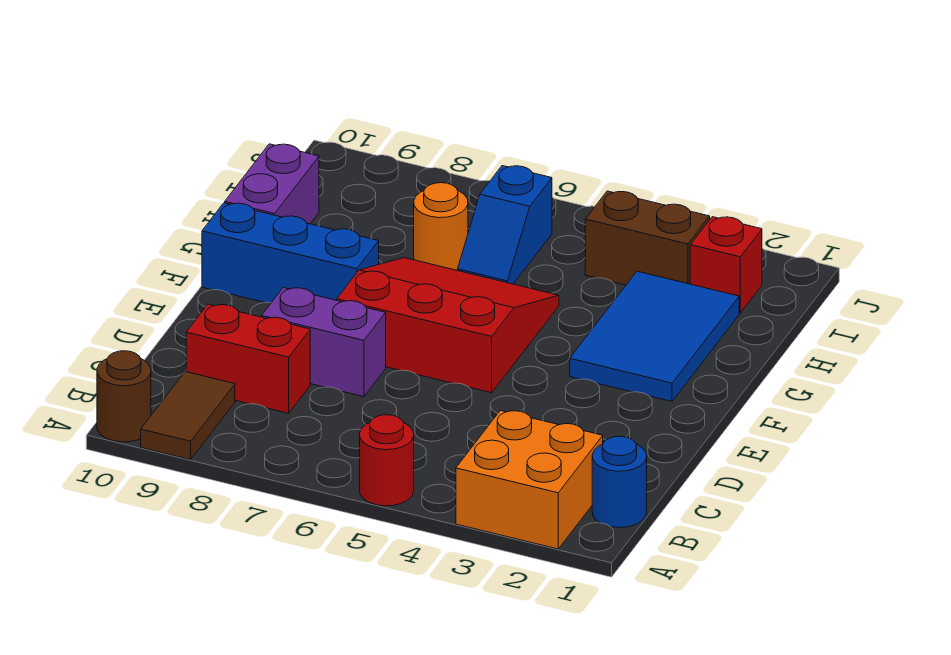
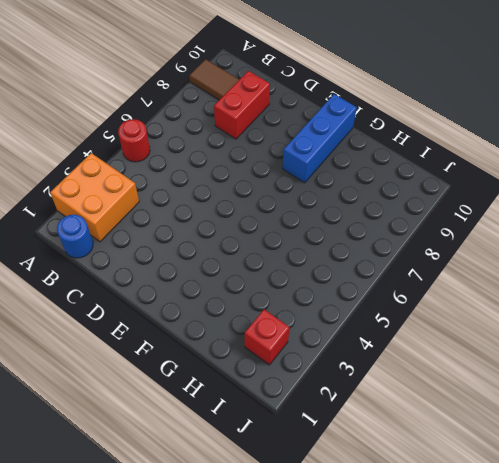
none -> brown 1x1 round brick [97,351,151,442]
none -> purple 1x2 brick [261,288,386,397]
none -> red 3x3 slope [337,258,559,393]

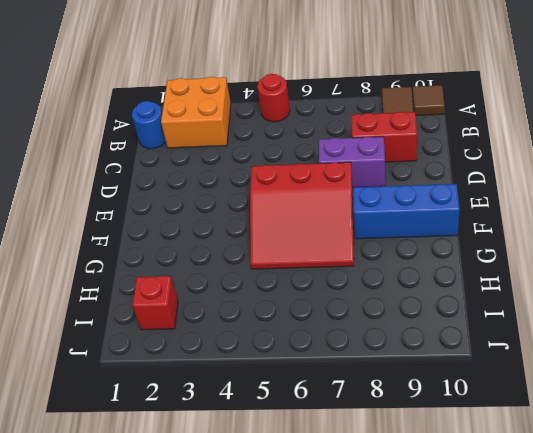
brown 1x1 tile [413,85,445,116] -> brown 1x1 round brick [97,351,151,442]
none -> blue 2x3 tile [570,271,739,401]
none -> purple 1x2 brick [225,144,319,224]
none -> blue 1x2 slope [458,166,552,284]

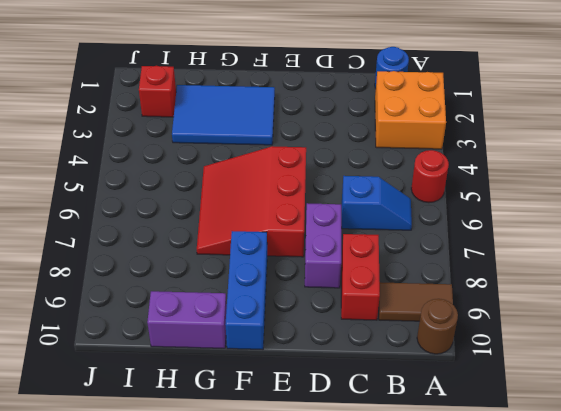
blue 1x2 slope [342,176,412,230] -> blue 1x2 slope moved to [458,166,552,284]
none -> orange 1x1 round brick [414,183,468,270]
none -> brown 1x2 brick [585,191,710,285]

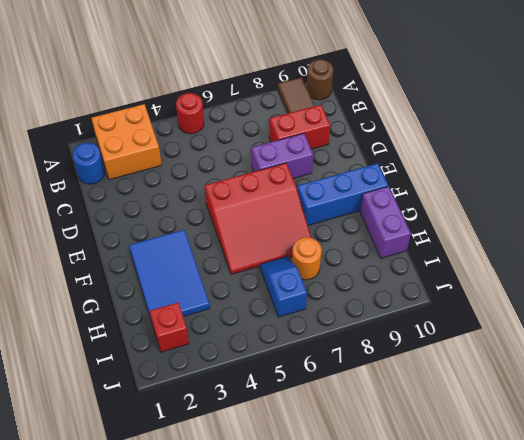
none -> brown 1x2 brick [585,191,710,285]

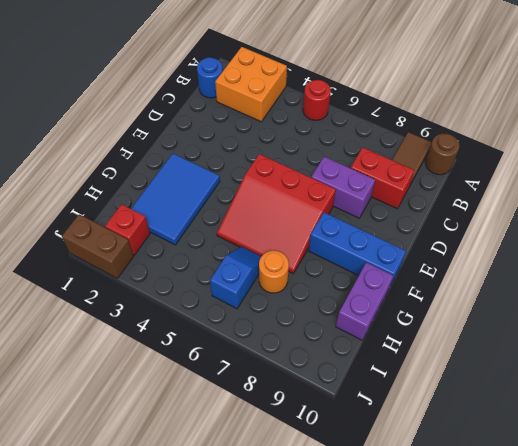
brown 1x2 brick [62,214,134,278] -> brown 1x2 brick moved to [585,191,710,285]

